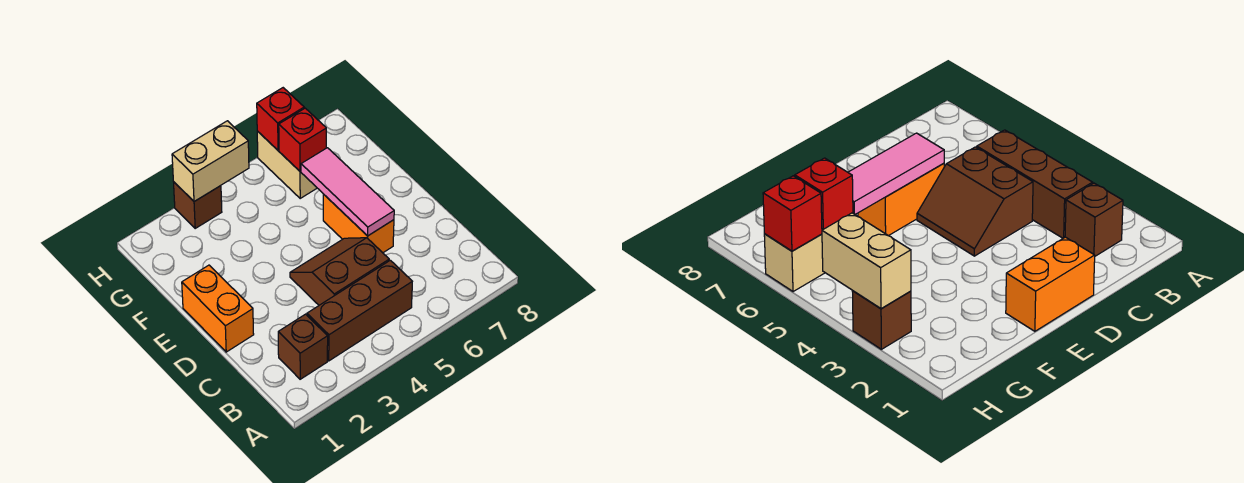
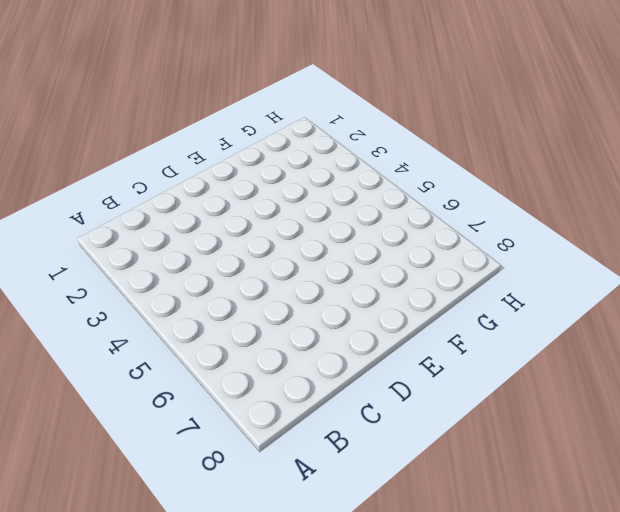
none -> brown 1x1 brick [278,314,328,379]
none -> brown 1x3 brick [307,260,412,361]

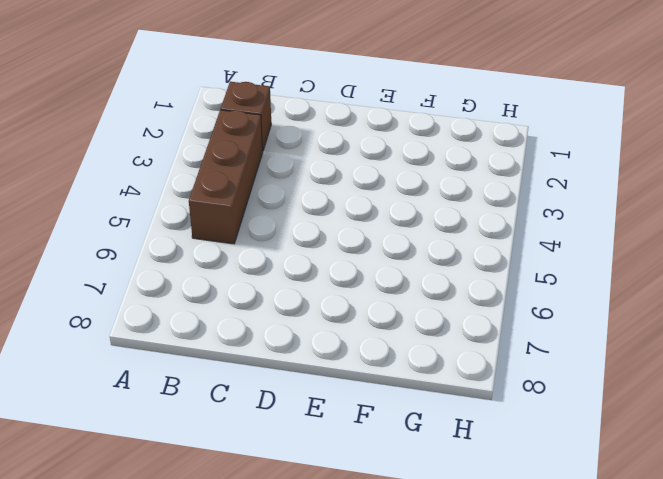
none -> brown 2x2 slope [290,238,389,305]
none -> orange 1x2 brick [182,265,254,352]

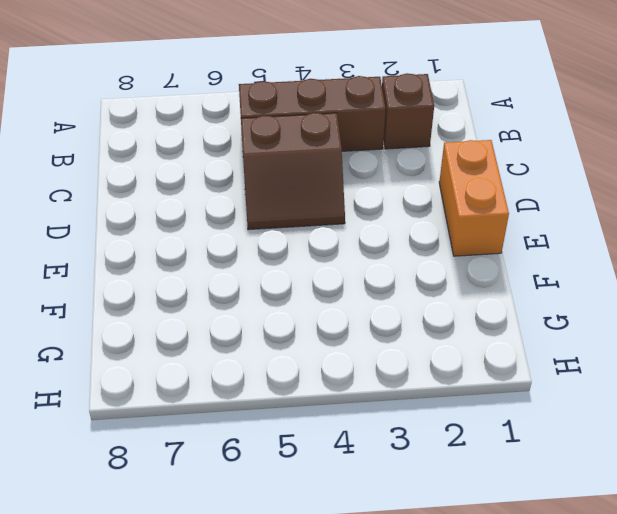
none -> orange 1x2 brick [323,194,394,253]
none -> tan 1x2 brick [257,131,317,198]

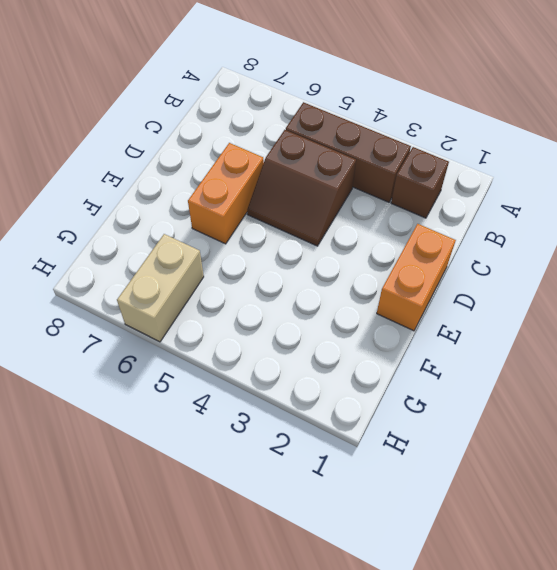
none -> brown 1x1 brick [174,182,222,228]
none -> pink 1x3 tile [301,148,394,236]

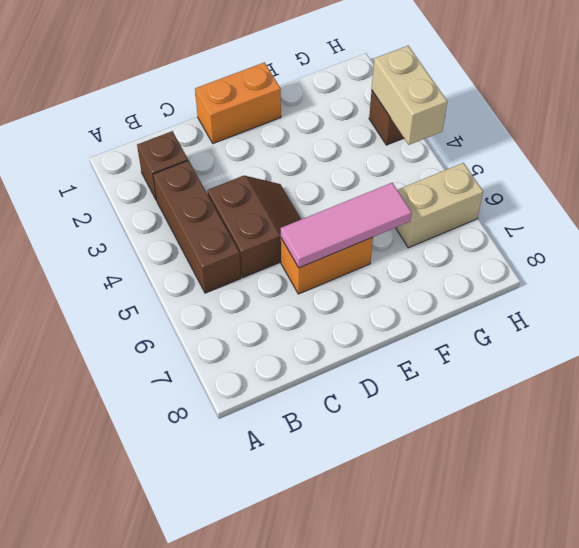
none -> red 1x1 brick [279,108,326,171]
none -> red 1x1 brick [257,88,304,150]

